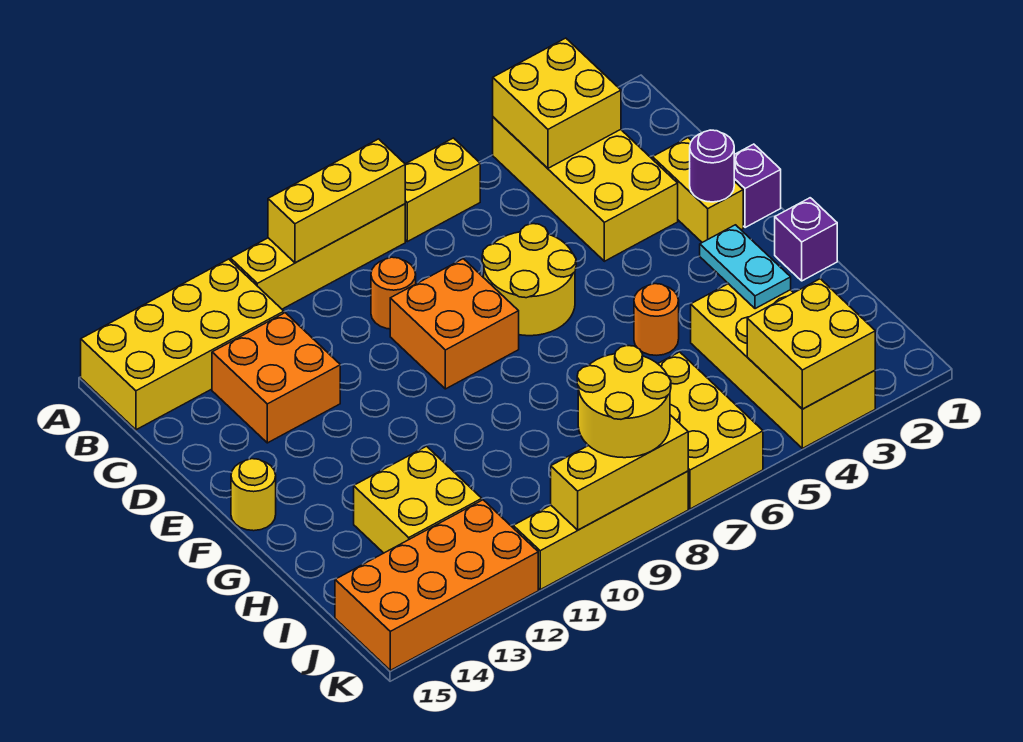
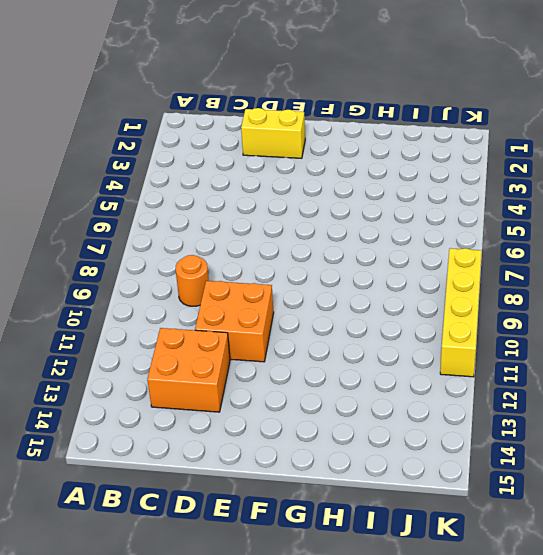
orange 2x2 brick [195,281,274,362] -> orange 2x2 brick moved to [390,259,519,389]
none -> yellow 2x4 brick [493,117,678,261]
none -> yellow 1x2 brick [405,138,480,242]
none -> yellow 1x4 brick [231,204,405,309]

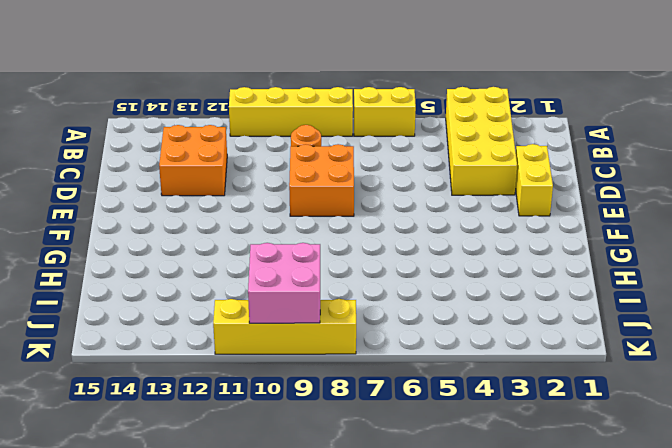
pink 2x2 brick [248,243,320,323] -> yellow 1x3 brick [551,415,688,530]
none -> yellow 2x4 brick [81,259,284,430]
none -> yellow 2x2 round brick [482,224,576,336]
none -> purple 1x1 brick [734,144,781,228]

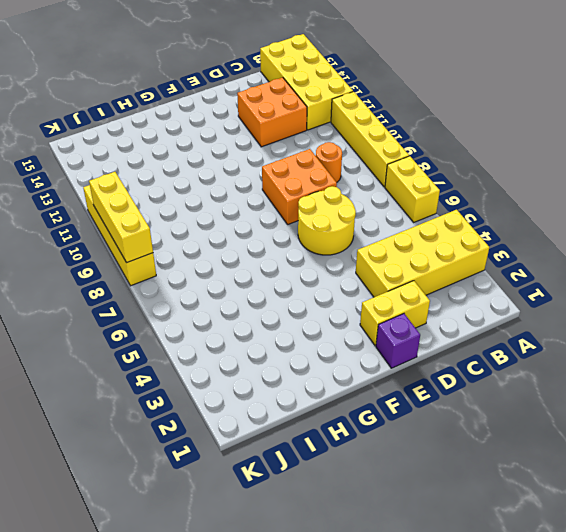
none -> yellow 1x1 round brick [231,459,276,531]
none -> purple 1x1 brick [775,198,837,281]
none -> orange 1x1 round brick [634,284,679,355]

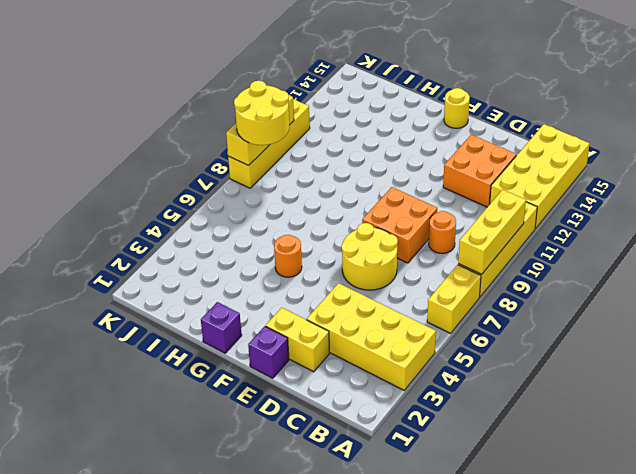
none -> yellow 2x4 brick [691,284,875,448]
none -> yellow 2x2 brick [354,446,482,553]
none -> yellow 2x3 brick [658,352,763,509]

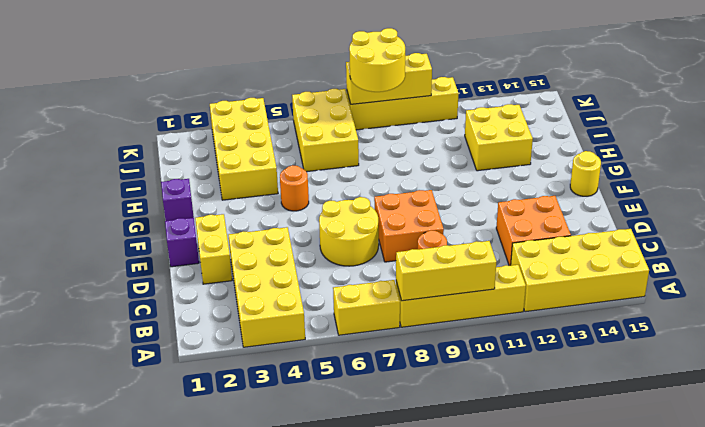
none -> orange 2x4 brick [335,500,538,670]
none -> yellow 2x2 brick [493,38,621,168]
none -> purple 1x1 round brick [690,130,734,202]

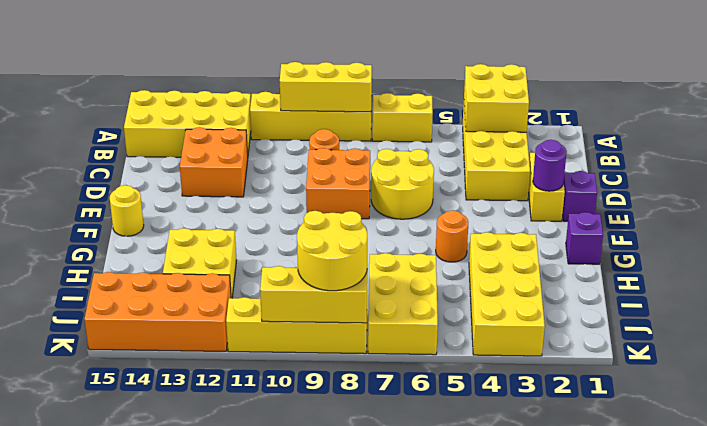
none -> cyan 1x2 plate [700,225,791,309]
none -> yellow 2x2 brick [747,279,875,409]

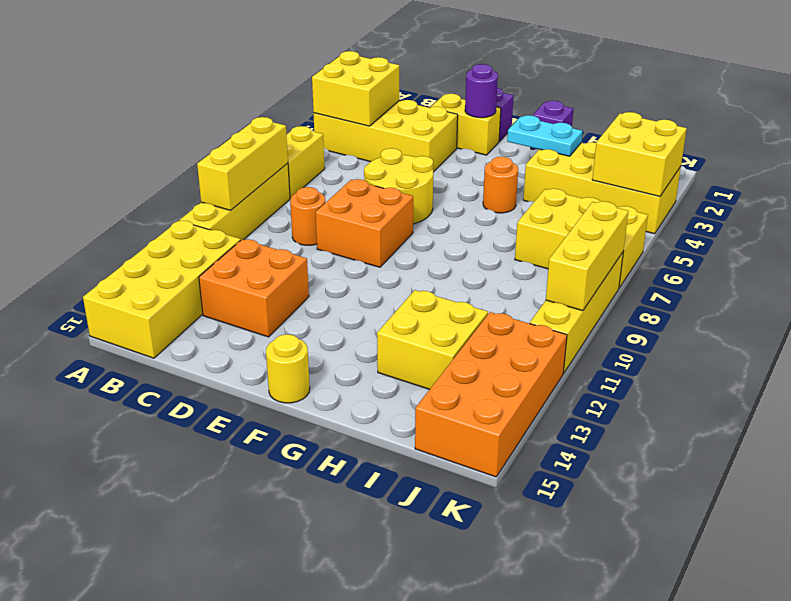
none -> yellow 2x2 round brick [577,345,671,458]

